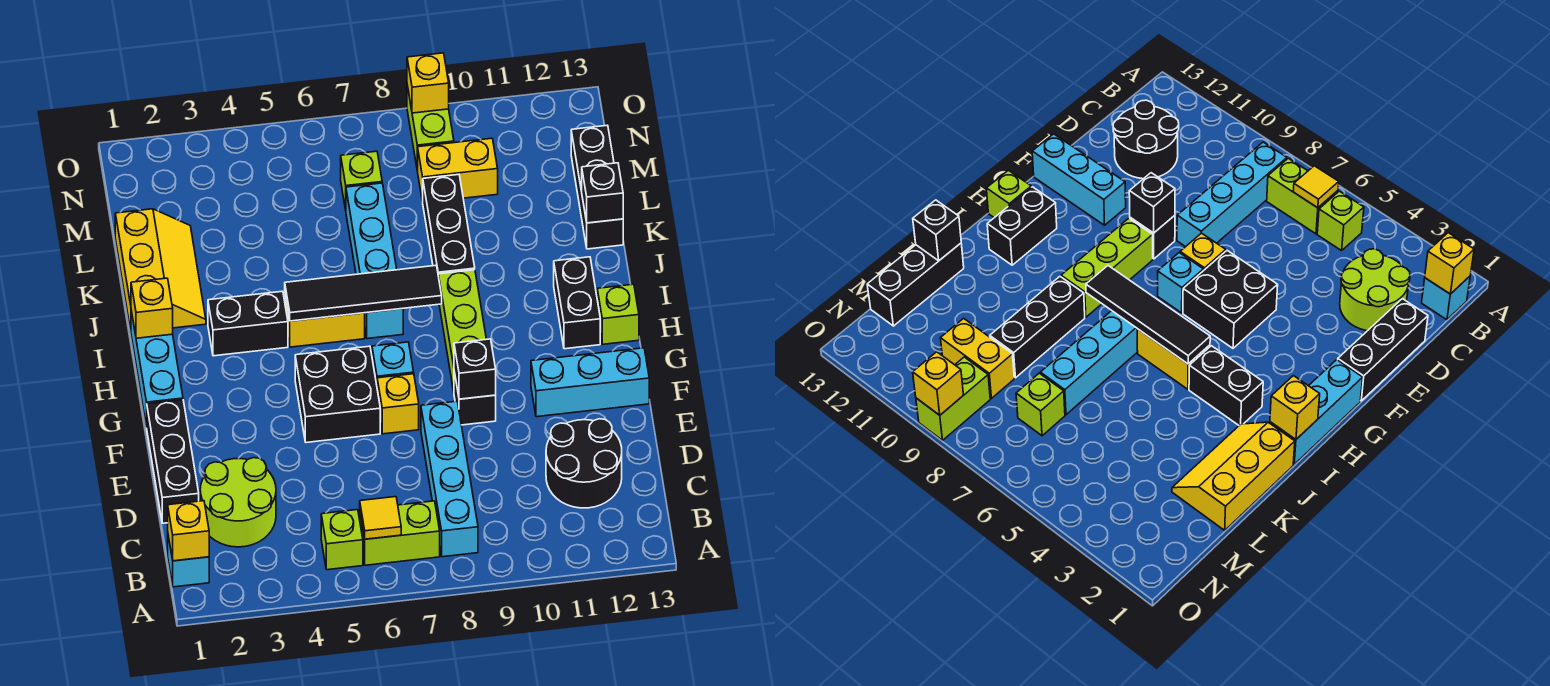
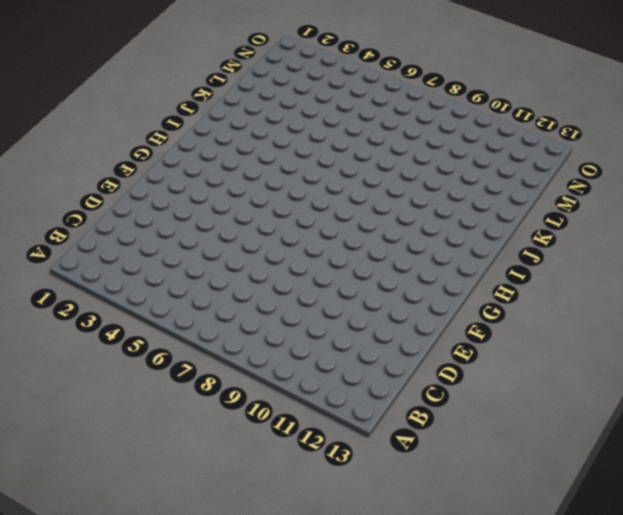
none -> cyan 1x1 brick [168,536,209,587]
none -> lime 1x1 brick [321,510,363,570]
none -> lime 1x2 brick [360,501,440,565]
none -> cyan 1x4 brick [421,401,478,557]

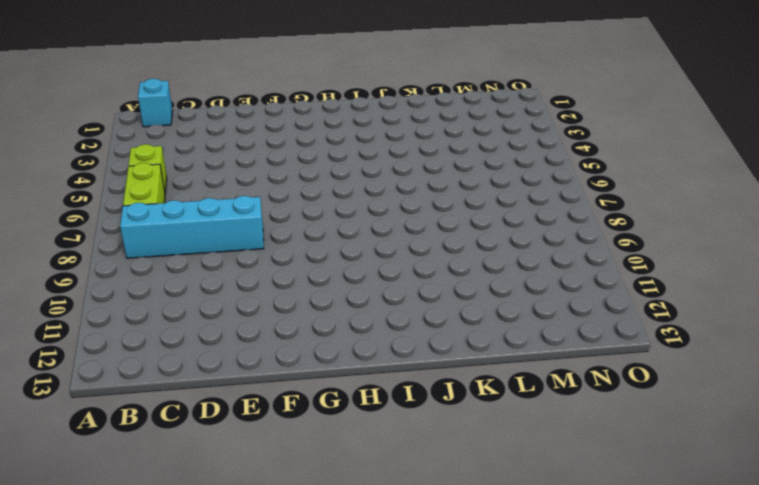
none -> lime 2x2 round brick [200,458,276,547]
none -> black 2x2 round brick [546,419,622,508]
none -> black 1x3 brick [147,400,199,523]
none -> black 2x2 brick [295,346,380,443]

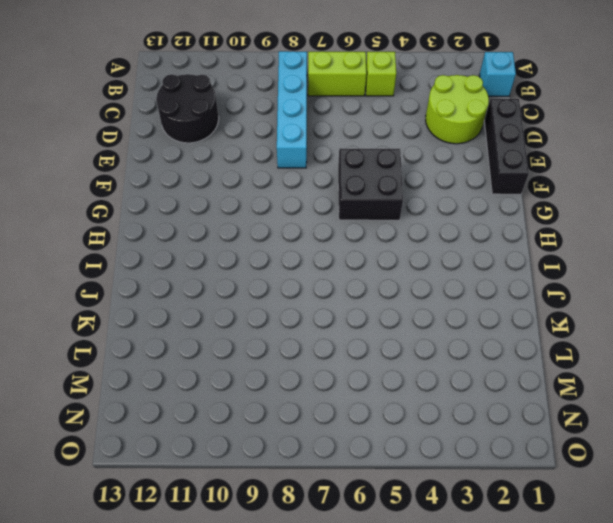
none -> yellow 1x1 brick [377,374,419,434]
none -> black 1x1 brick [454,372,496,425]
none -> cyan 1x3 brick [531,348,649,417]
none -> cyan 1x3 brick [131,311,183,428]

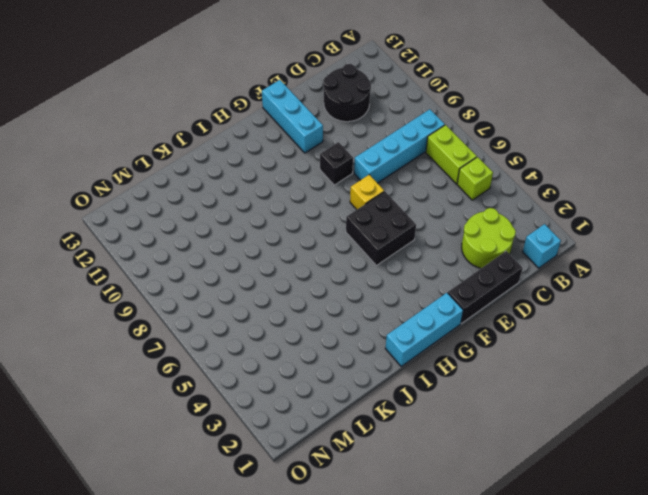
none -> cyan 1x1 brick [372,342,414,385]
none -> lime 1x3 brick [438,270,486,391]
none -> black 1x2 brick [554,257,600,349]
none -> lime 1x1 brick [597,284,639,344]

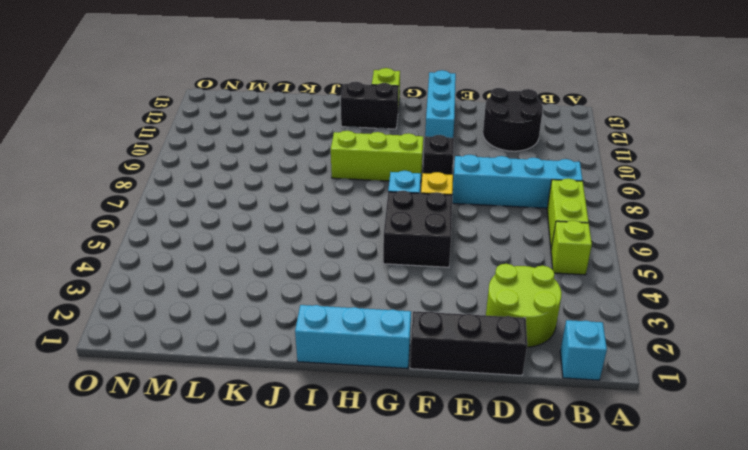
none -> black 1x2 brick [208,291,288,356]
none -> yellow 1x2 brick [285,295,365,347]
none -> cyan 1x4 brick [346,183,403,339]
none -> yellow 2x3 slope [115,209,206,330]

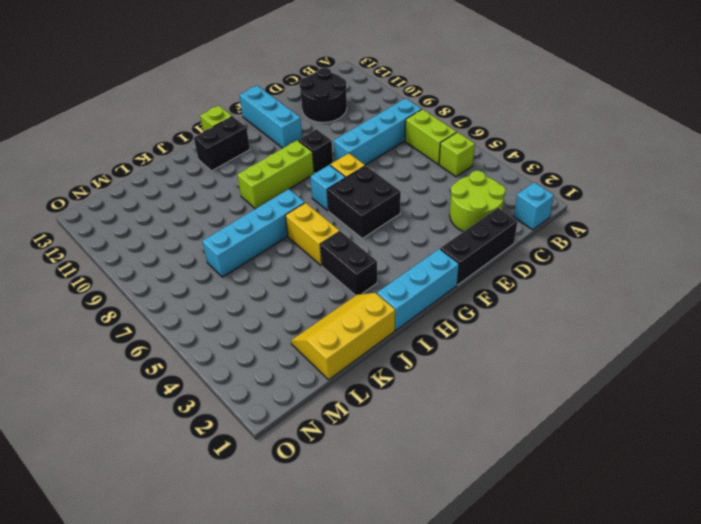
none -> black 1x3 brick [423,175,475,274]
none -> black 1x3 brick [571,125,623,249]
none -> lime 1x1 brick [341,151,382,210]
none -> yellow 1x2 brick [418,138,498,202]

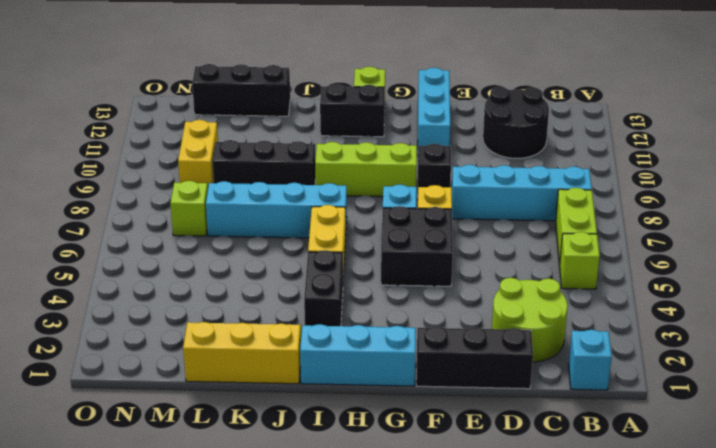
none -> lime 1x2 brick [407,85,454,171]
none -> yellow 1x1 brick [168,501,209,561]
none -> yellow 1x1 tile [360,497,401,539]
none -> black 1x1 brick [454,339,496,399]

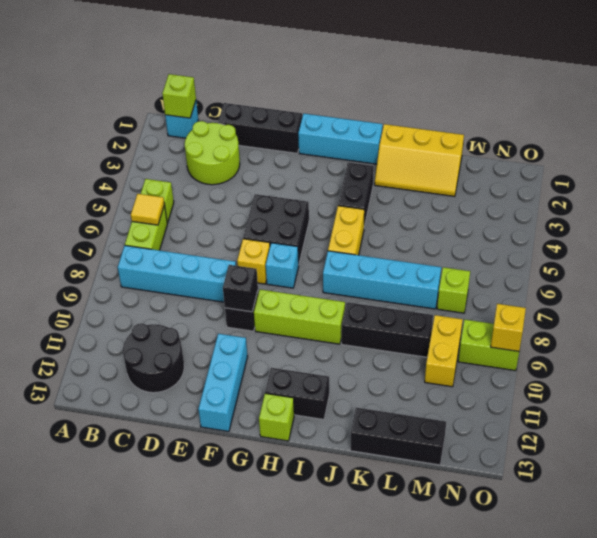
lime 1x1 brick [162,74,196,118] -> yellow 1x1 brick [168,501,209,561]
none -> yellow 1x1 brick [131,278,173,338]
none -> black 1x4 tile [285,265,442,321]
none -> black 1x1 brick [582,163,623,223]

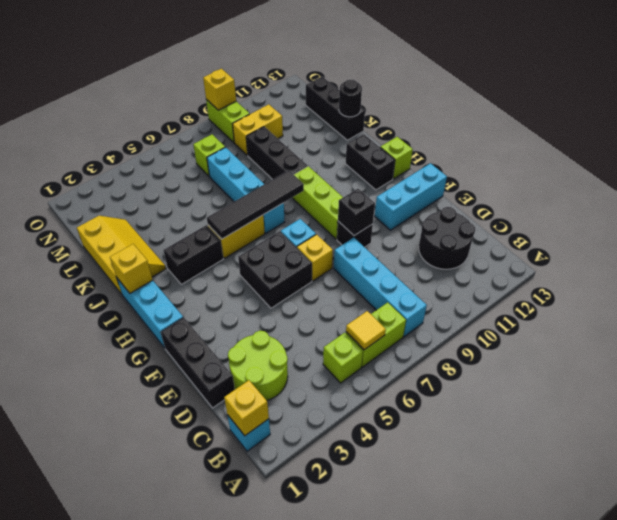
black 1x1 round brick [339,80,362,117] -> black 1x1 brick [582,163,623,223]

